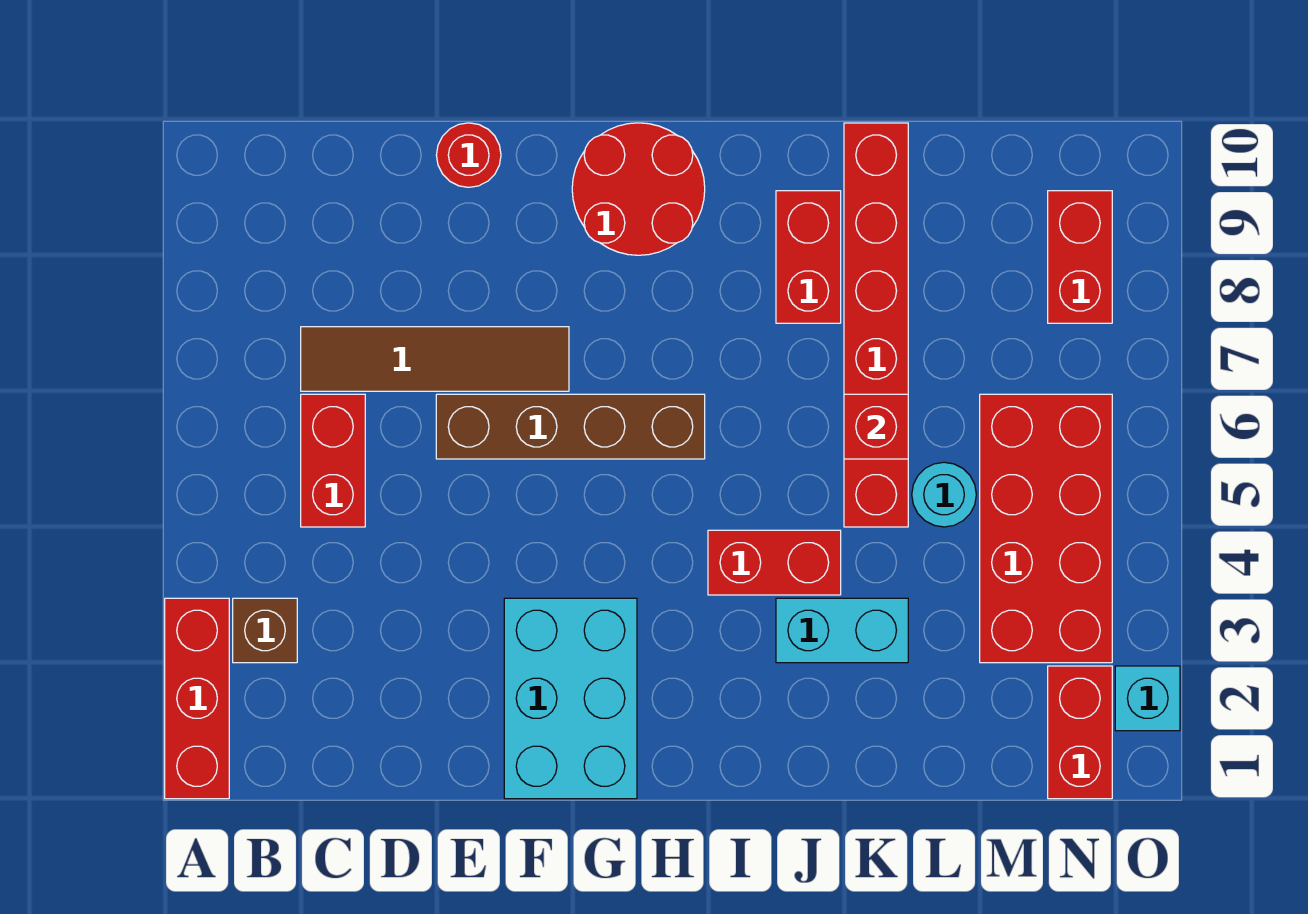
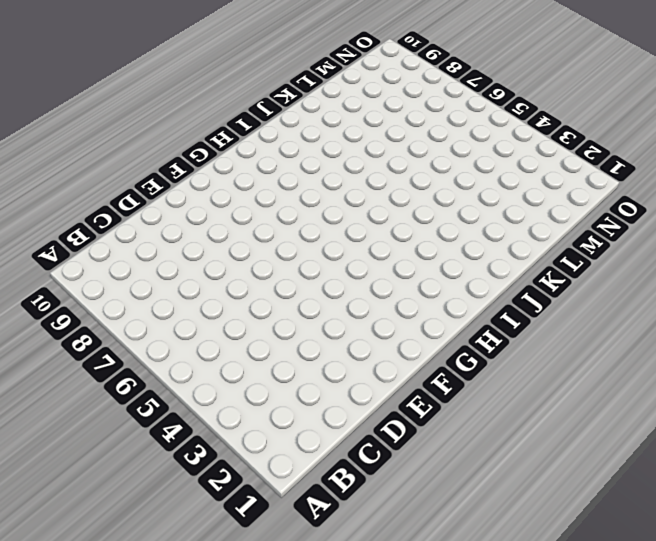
none -> red 1x3 brick [165,598,229,799]
none -> brown 1x1 brick [233,598,297,663]
none -> red 1x2 brick [301,394,365,527]

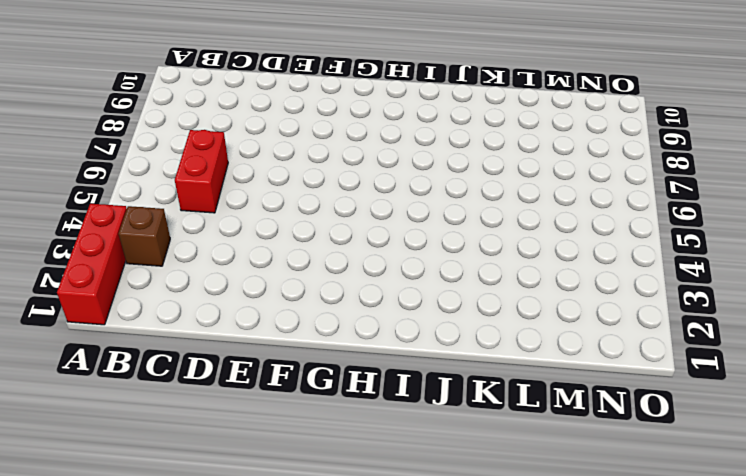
none -> brown 1x4 tile [301,327,569,391]
none -> brown 1x4 brick [436,394,705,459]
none -> red 1x1 round brick [436,123,501,187]

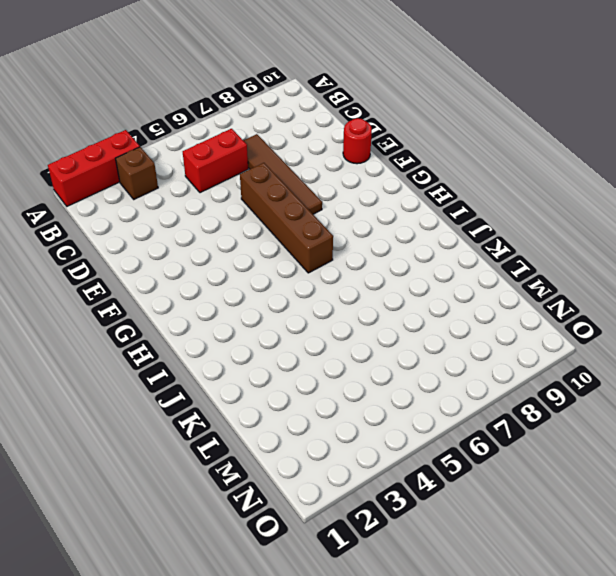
none -> cyan 2x3 brick [504,598,637,799]
none -> red 2x2 round brick [572,123,705,255]
none -> red 1x2 brick [708,530,841,595]

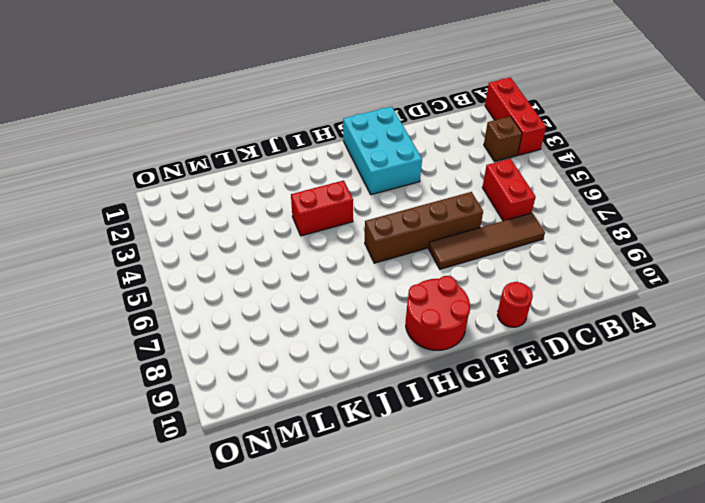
none -> cyan 1x2 brick [776,598,908,663]
none -> red 1x2 brick [776,191,841,323]
none -> red 1x6 brick [844,123,908,527]

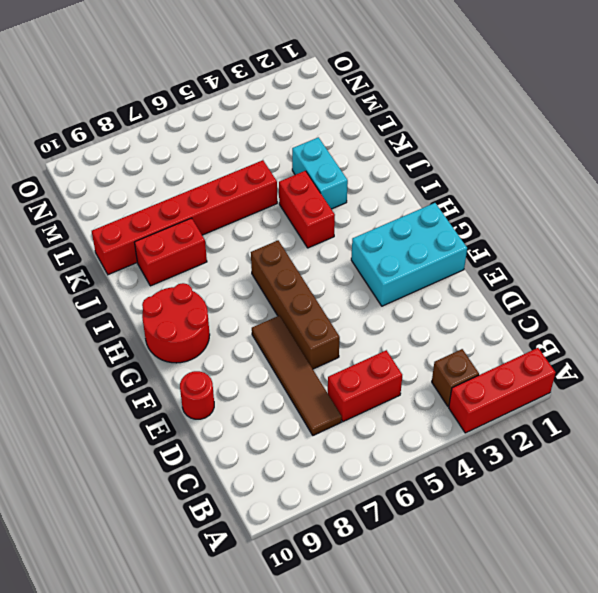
none -> cyan 1x1 round brick [912,462,976,527]
none -> red 2x4 brick [980,394,1112,663]
none -> red 1x2 brick [1048,666,1112,799]

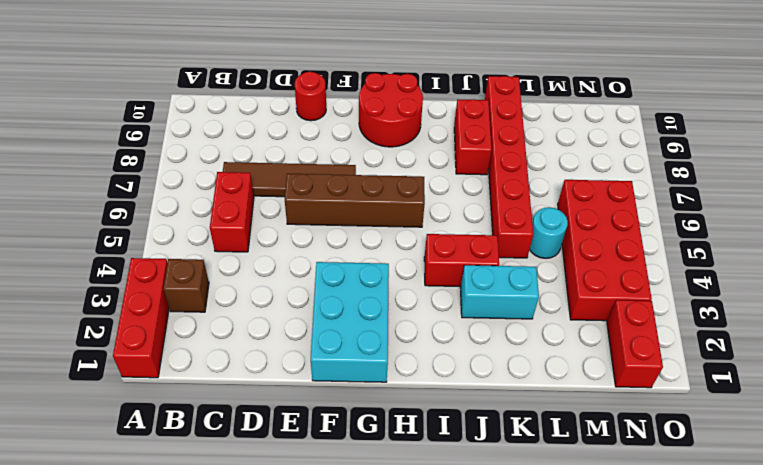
none -> red 1x2 brick [1048,191,1112,323]
none -> cyan 1x1 brick [1115,666,1180,731]
none -> red 1x1 brick [844,394,908,459]

